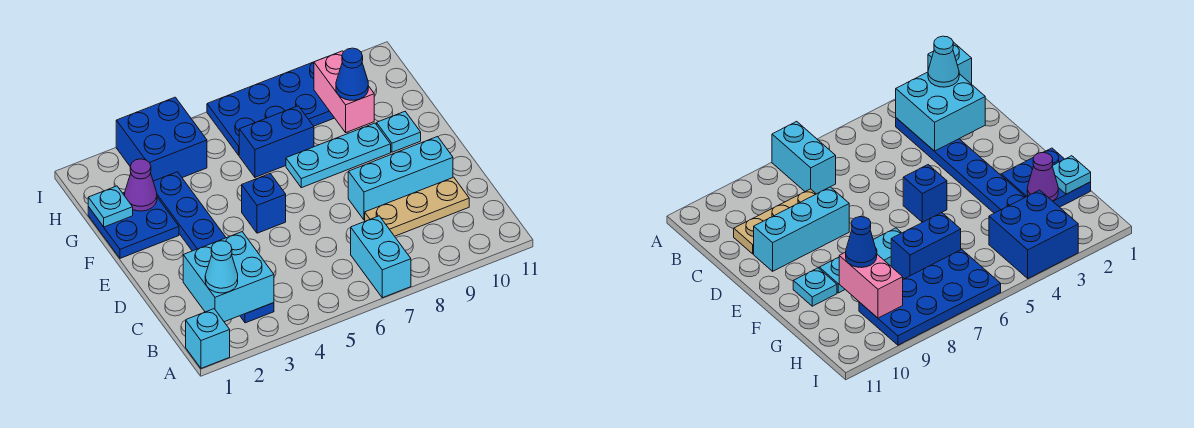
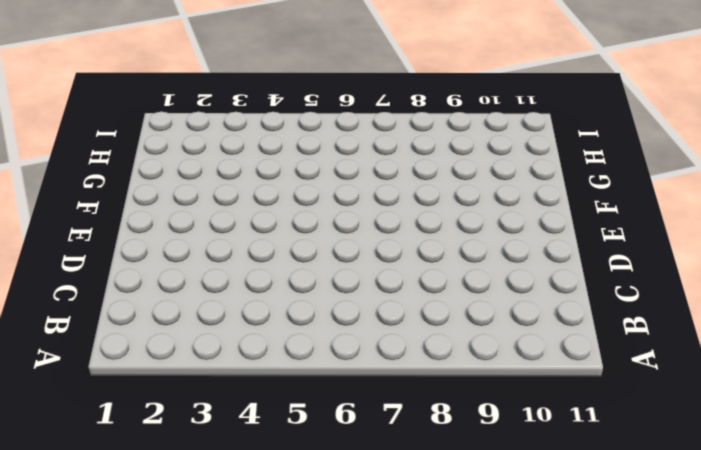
none -> cyan 1x1 brick [186,309,230,368]
none -> cyan 1x2 brick [351,216,411,298]
none -> blue 1x6 plate [153,172,274,323]

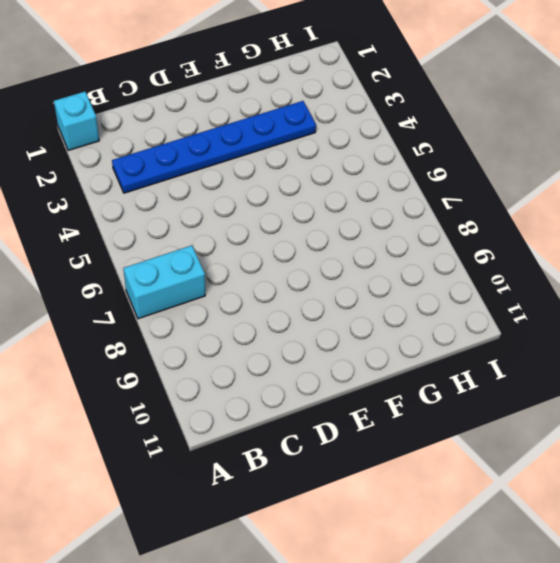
none -> tan 1x3 plate [365,177,469,236]
none -> cyan 1x3 brick [348,137,453,220]
none -> blue 1x1 brick [242,173,286,233]

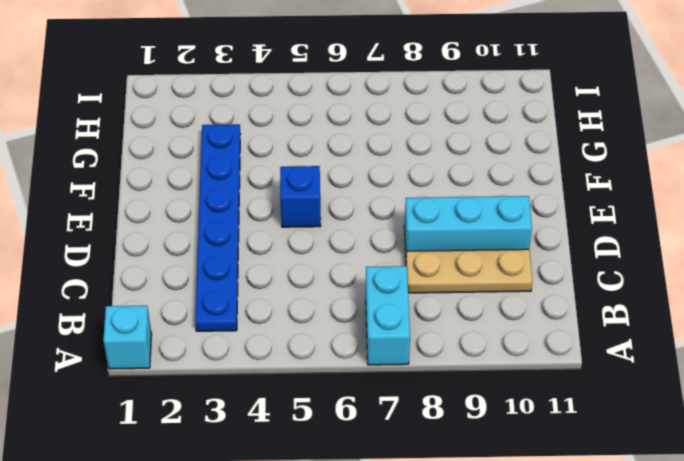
none -> blue 2x2 plate [88,192,179,258]
none -> cyan 1x3 plate [286,123,391,188]
none -> cyan 1x1 plate [377,112,421,152]

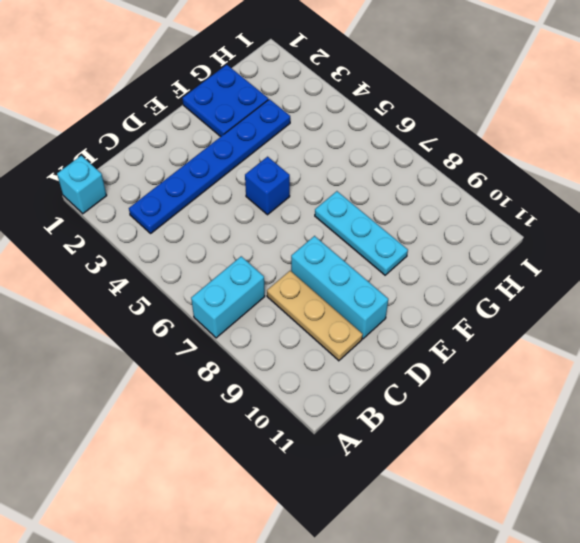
none -> cyan 1x1 plate [377,112,421,152]
none -> blue 1x2 brick [239,106,314,177]
none -> blue 2x2 brick [116,97,207,181]

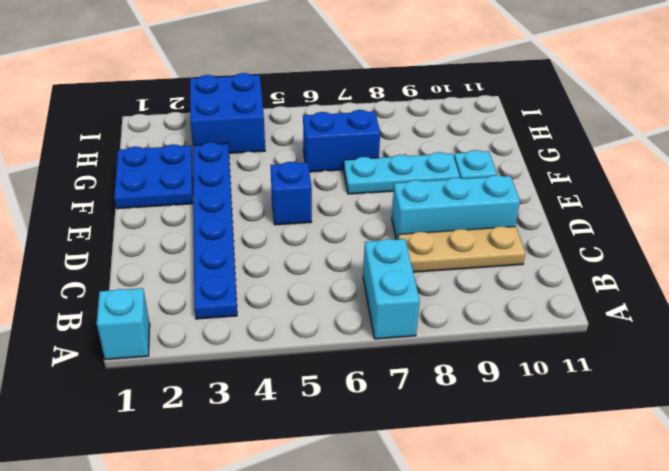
none -> blue 2x4 plate [207,62,334,155]
none -> cyan 2x2 brick [183,232,274,322]
none -> cyan 1x1 plate [88,186,133,227]

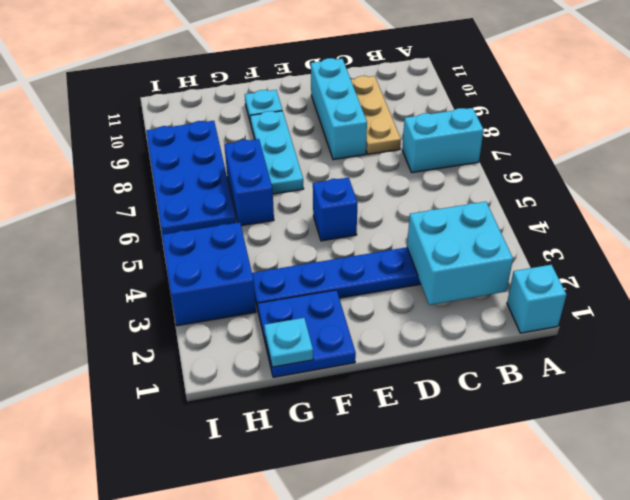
none -> purple 1x1 cone [125,159,157,211]
none -> pink 1x2 brick [314,51,374,132]
none -> cyan 1x1 cone [205,241,238,293]

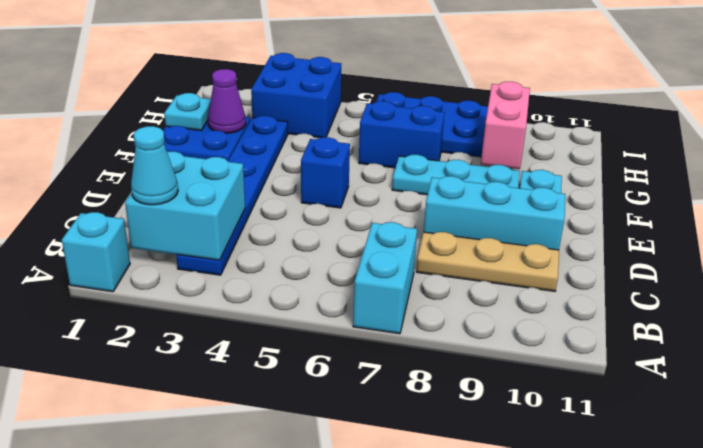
none -> blue 1x1 cone [336,48,368,100]

